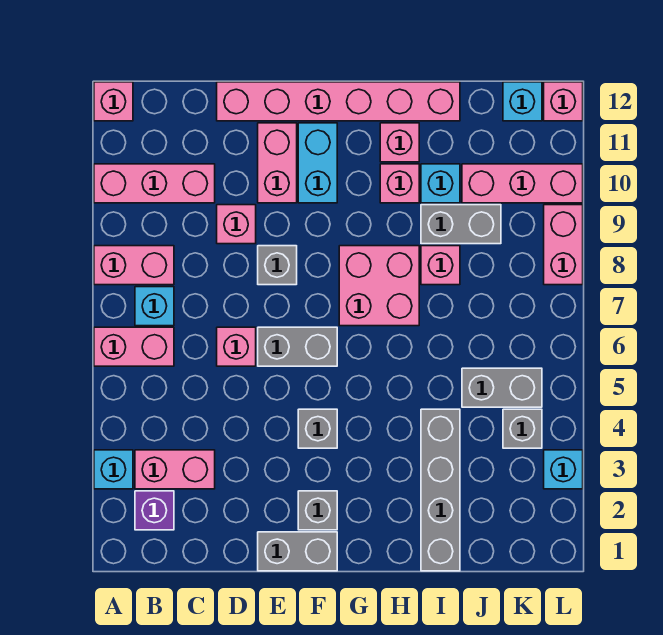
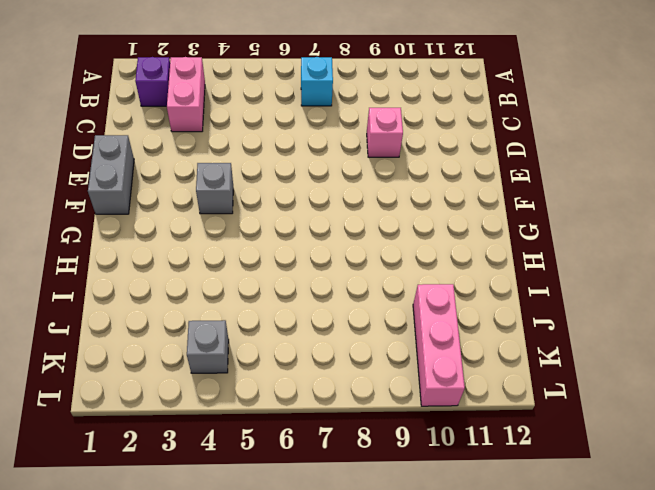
none -> cyan 1x1 brick [94,450,133,489]
none -> pink 1x2 brick [94,327,174,366]
none -> pink 1x2 brick [94,246,174,285]
none -> pink 1x3 brick [94,164,215,203]

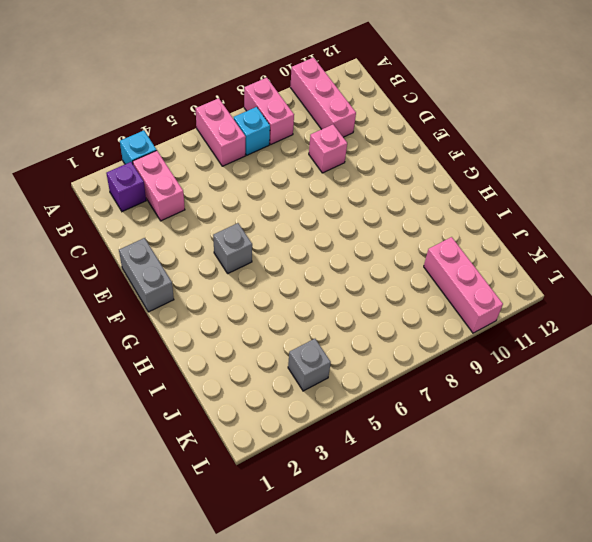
none -> pink 1x1 brick [94,82,133,121]
none -> pink 1x1 brick [217,327,256,366]
none -> pink 1x6 brick [217,82,460,121]
none -> grey 1x2 brick [258,327,337,366]

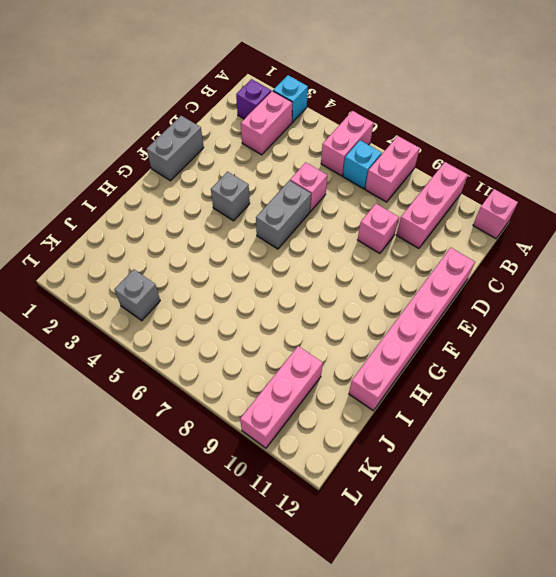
none -> grey 1x1 brick [258,246,297,285]
none -> pink 1x2 brick [258,123,297,203]
none -> grey 1x1 brick [298,491,337,530]
none -> cyan 1x2 brick [298,123,337,203]

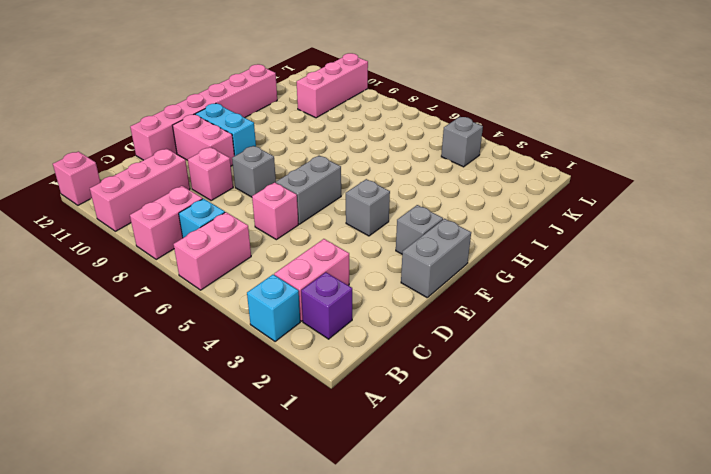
none -> pink 2x2 brick [339,246,419,326]
none -> pink 1x1 brick [380,164,419,203]
none -> pink 1x1 brick [380,123,419,162]
none -> grey 1x4 brick [421,409,460,571]

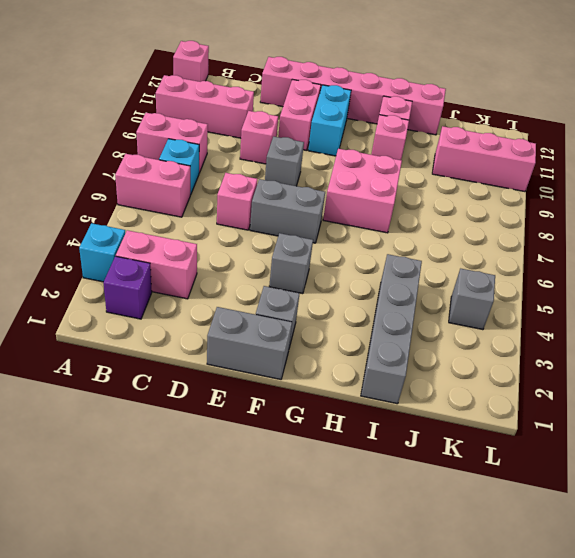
none -> pink 1x1 brick [421,246,460,285]
none -> grey 1x2 brick [421,205,501,244]
none -> cyan 1x1 brick [421,164,460,203]
none -> grey 1x2 brick [462,368,542,407]

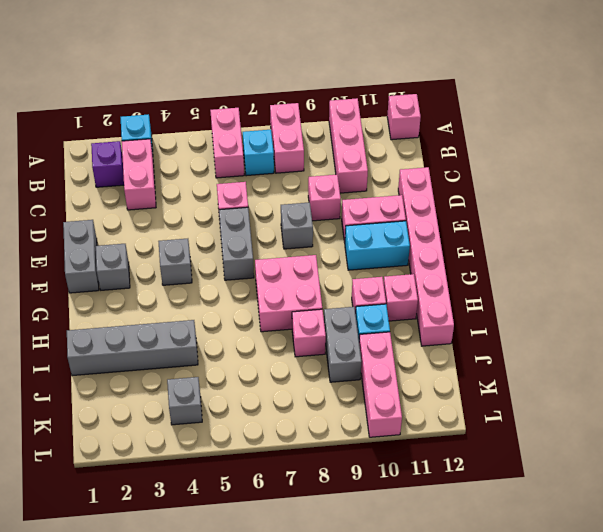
none -> grey 1x2 brick [462,368,542,407]
none -> cyan 1x1 brick [503,82,542,121]
none -> cyan 1x1 brick [544,450,583,489]
none -> pink 1x2 brick [544,205,583,285]

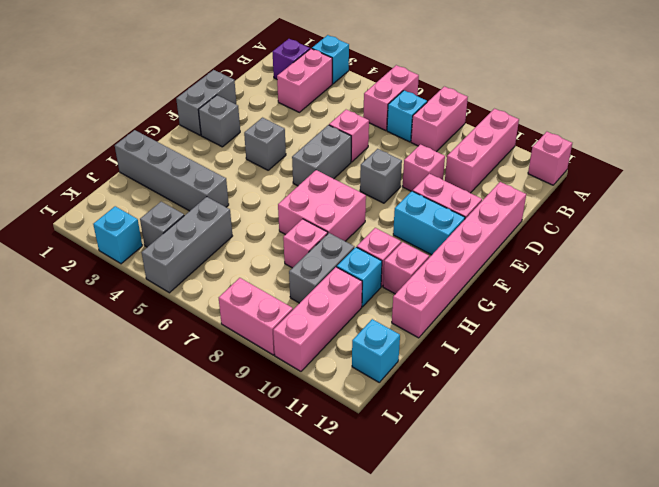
grey 1x3 brick [142,197,232,293] -> grey 1x2 brick [462,368,542,407]
none -> pink 1x1 brick [544,82,583,121]

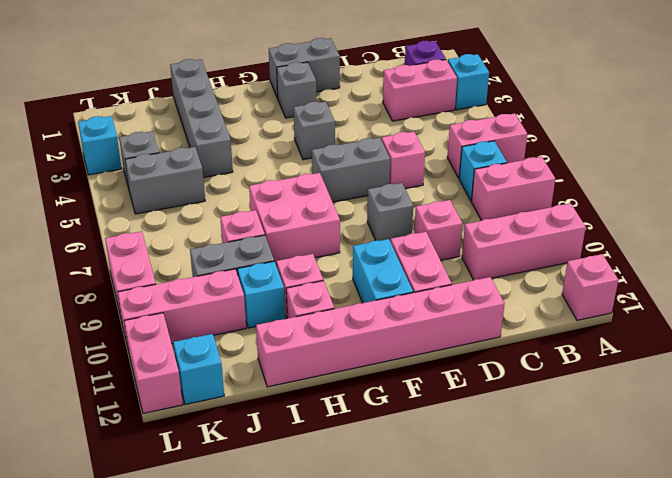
pink 1x2 brick [124,313,183,413] -> pink 1x1 brick [544,82,583,121]

